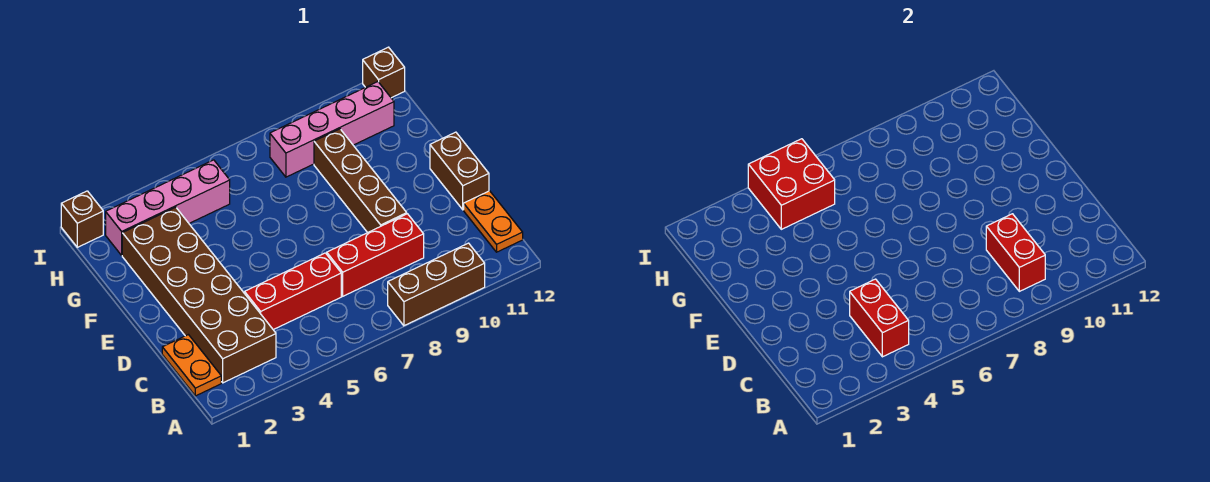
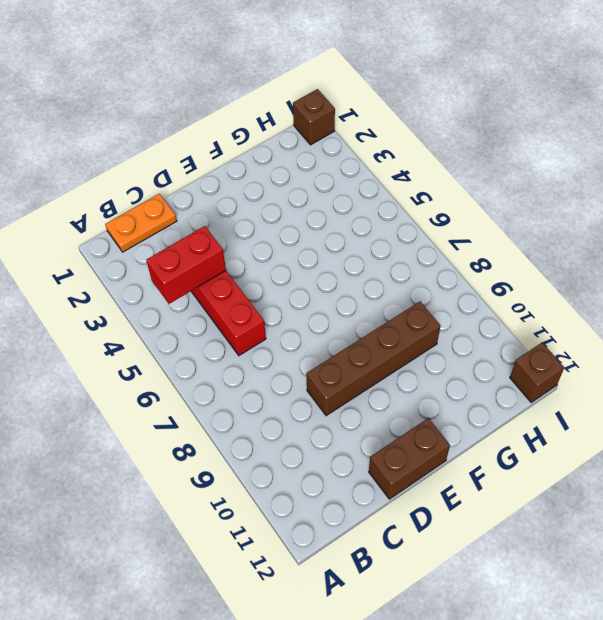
none -> brown 1x3 brick [388,243,485,326]
none -> brown 2x6 brick [122,207,276,383]
none -> orange 1x2 plate [464,191,523,252]

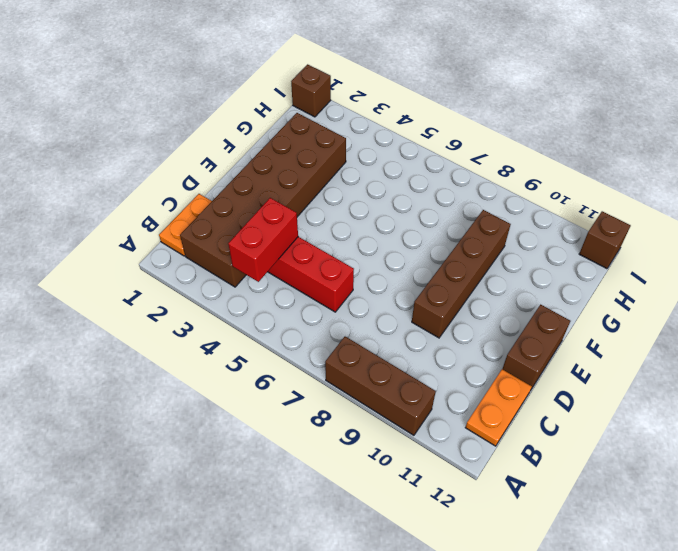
none -> red 1x3 brick [327,214,424,296]
none -> pink 1x4 brick [106,160,230,255]
none -> pink 1x4 brick [270,82,394,177]

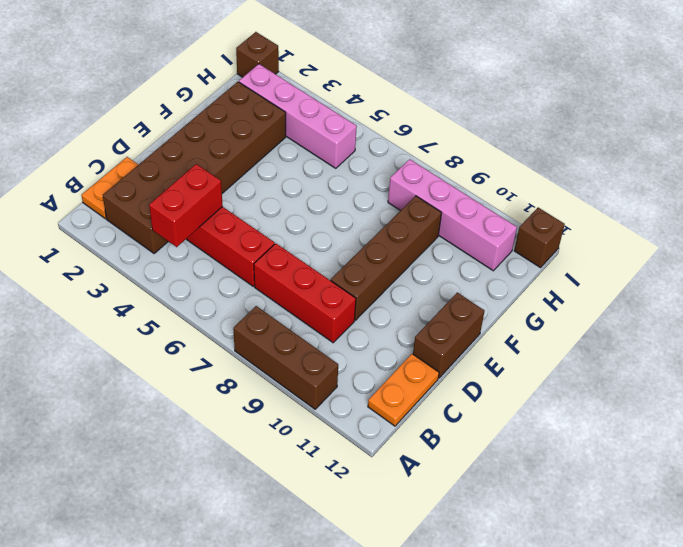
none -> red 1x2 brick [986,214,1045,291]
none -> red 2x2 brick [748,139,835,229]

